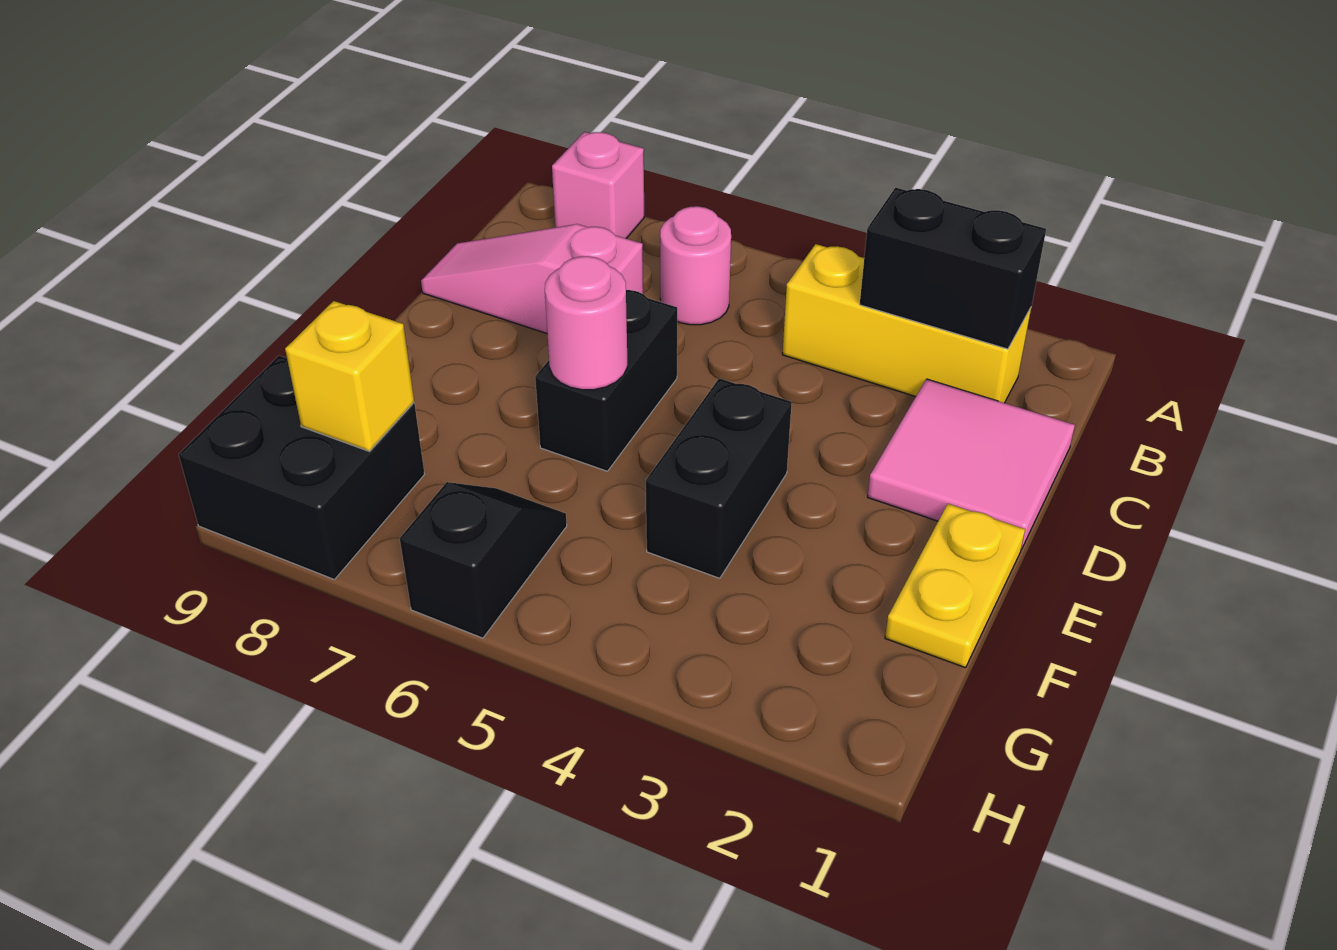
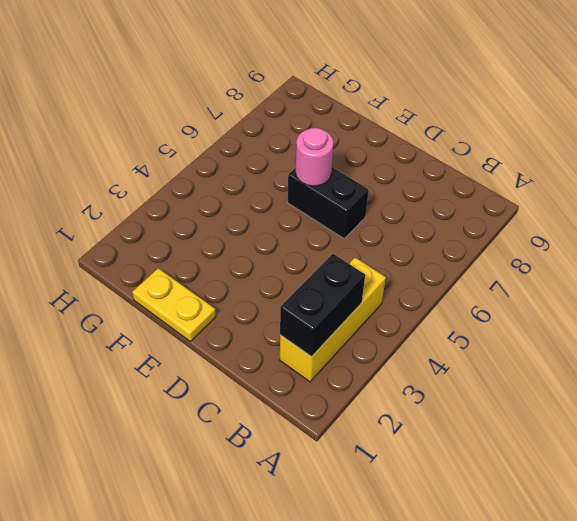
none -> pink 1x1 brick [552,132,644,238]
none -> pink 1x1 round brick [660,206,731,325]
none -> pink 2x2 tile [868,379,1075,549]

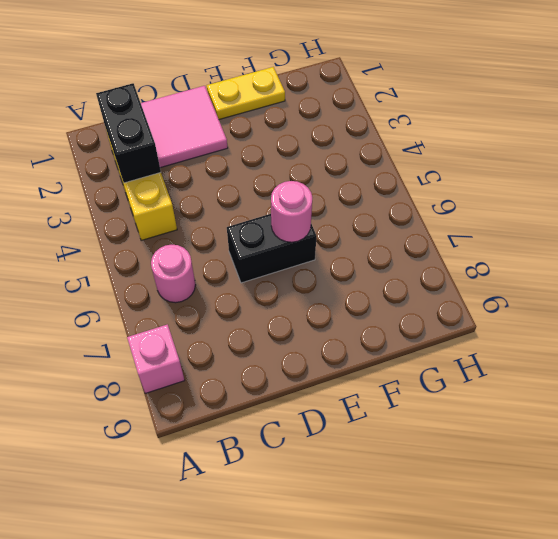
none -> pink 1x3 slope [421,224,643,333]
none -> black 1x2 brick [646,378,792,578]
none -> black 1x2 slope [400,482,567,638]

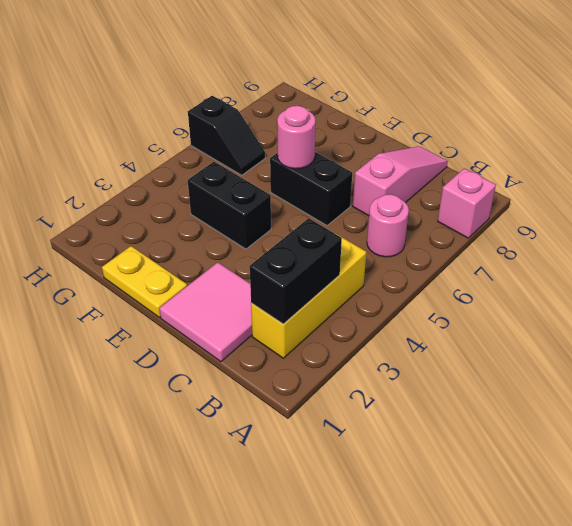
none -> black 2x2 brick [179,356,425,579]
none -> yellow 1x1 brick [285,301,414,451]

